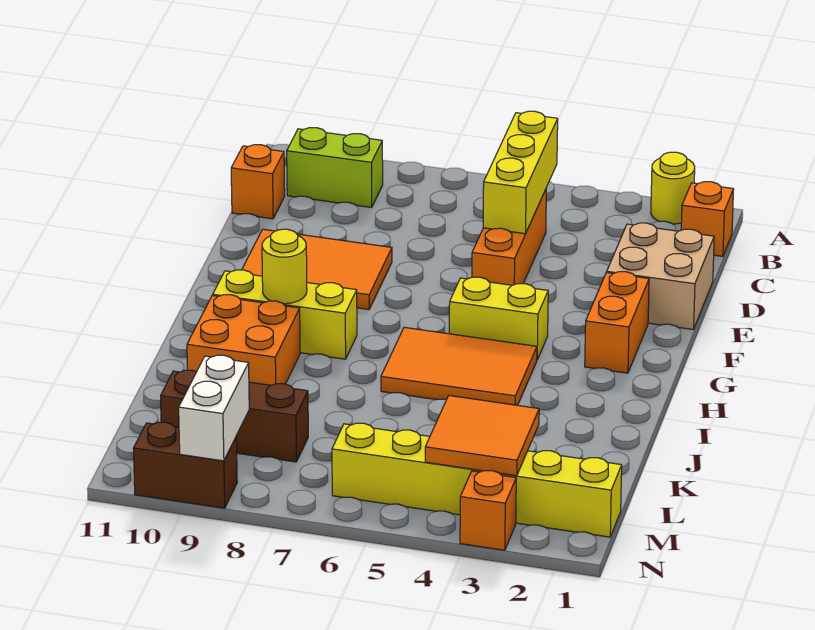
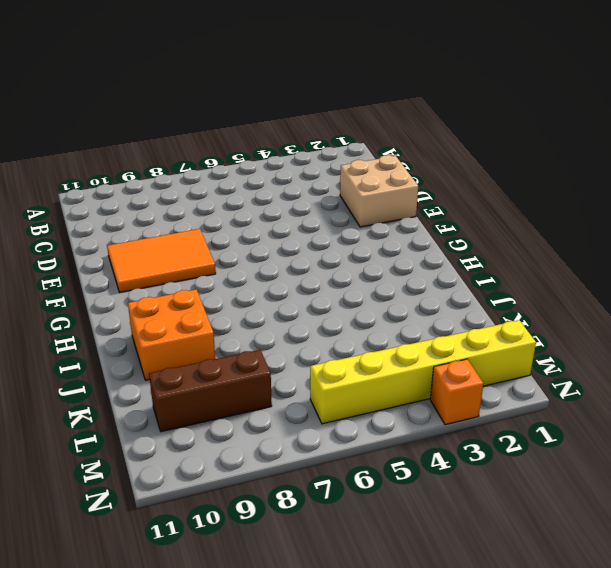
none -> yellow 1x1 round brick [651,152,695,224]
none -> orange 1x1 brick [681,182,734,256]
none -> lime 1x2 brick [287,128,383,207]

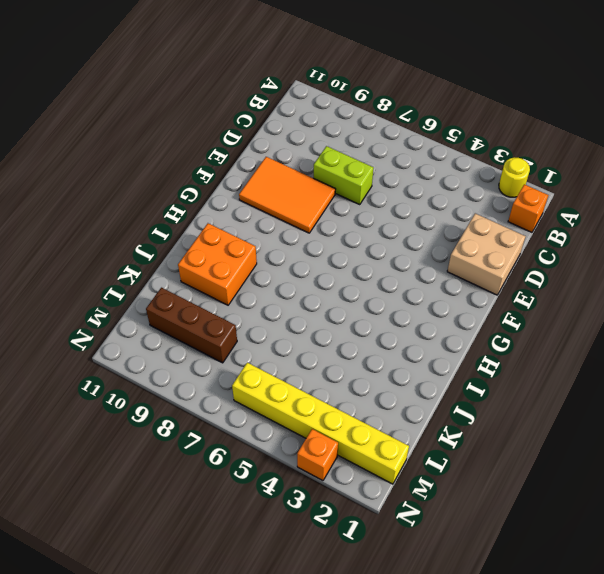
lime 1x2 brick [314,146,374,205] -> lime 1x2 brick moved to [287,128,383,207]
none -> orange 1x3 brick [472,190,546,285]
none -> orange 1x1 brick [231,145,285,219]
none -> orange 1x2 brick [585,272,649,373]

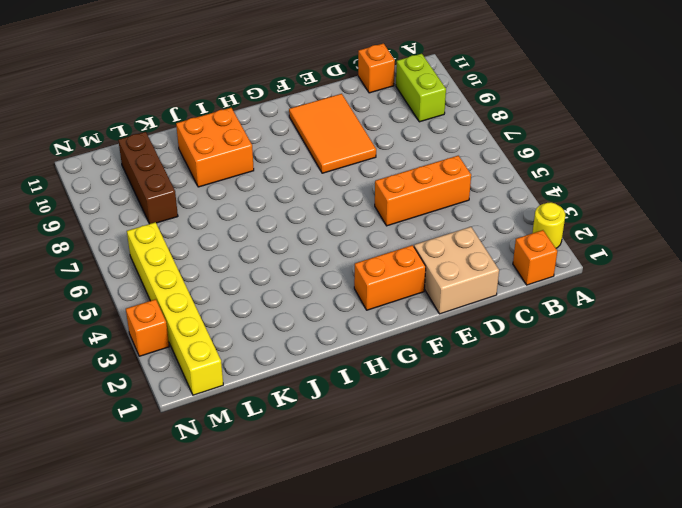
none -> yellow 1x2 brick [449,277,548,359]
none -> orange 2x3 tile [381,327,537,405]
none -> yellow 1x3 brick [213,270,357,359]

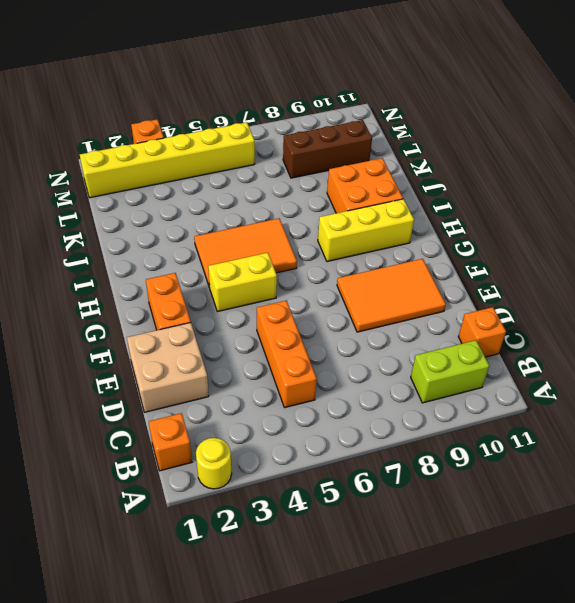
none -> brown 1x2 brick [133,422,237,508]
none -> yellow 1x3 brick [483,111,558,234]
none -> yellow 1x1 round brick [262,229,307,304]

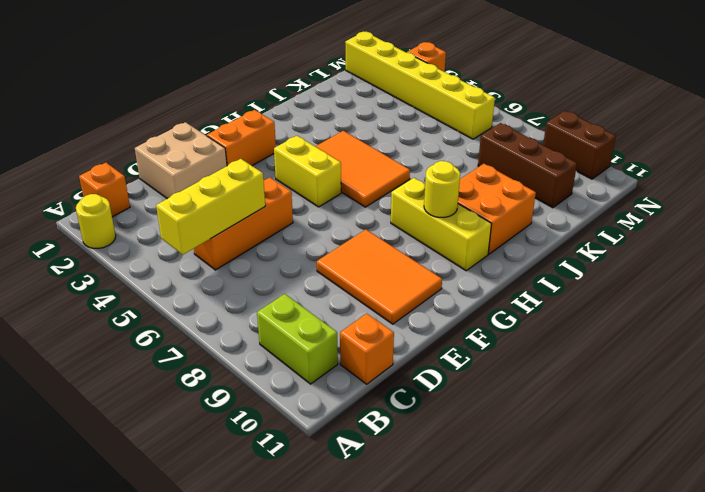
none -> orange 2x2 tile [425,396,539,476]
none -> white 1x2 brick [179,355,249,461]

